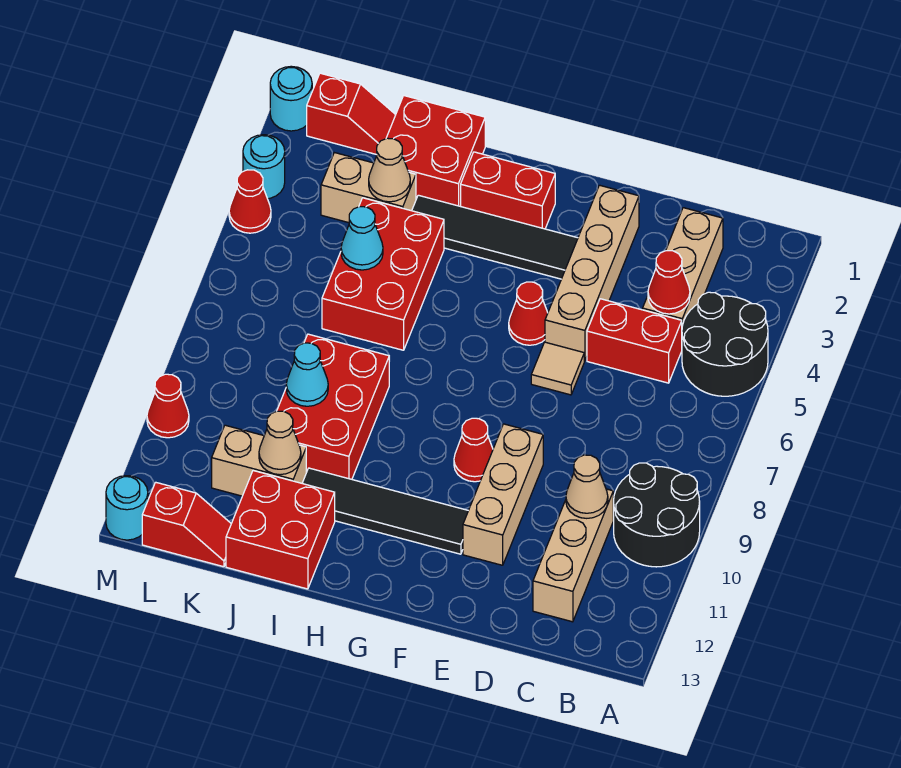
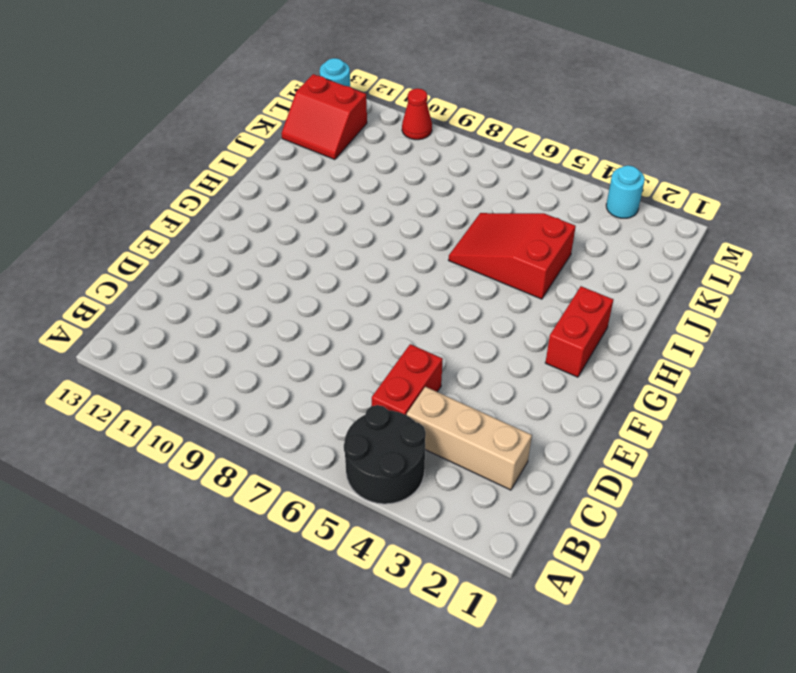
red 2x3 slope [449,213,576,299] -> red 2x3 brick [322,198,444,350]
red 2x2 slope [282,74,367,160] -> red 1x2 slope [142,482,231,567]
none -> black 2x2 round brick [614,463,700,567]
none -> tan 1x3 brick [533,489,613,622]
none -> tan 1x4 brick [545,185,639,361]
none -> tan 1x1 tile [531,342,584,395]

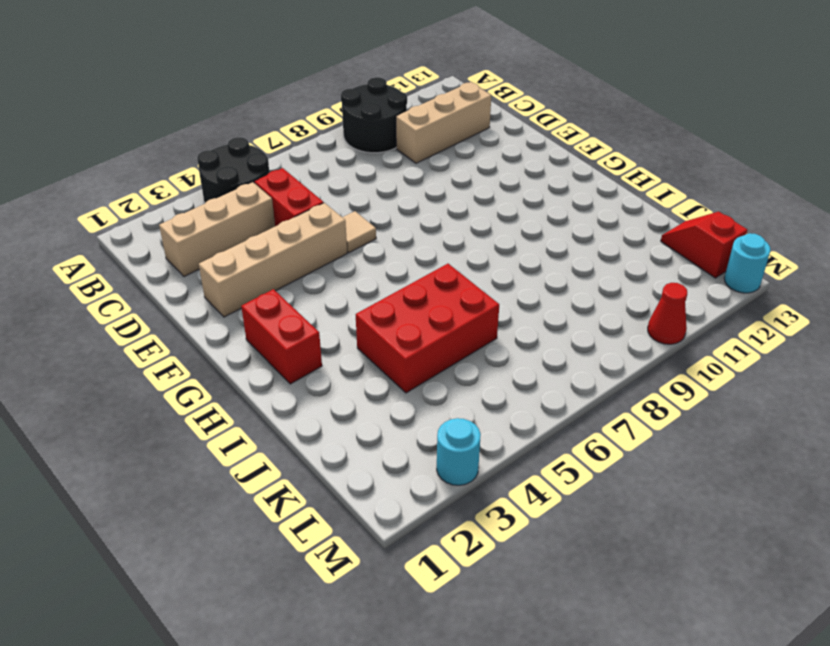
none -> tan 1x3 brick [463,424,543,565]
none -> black 1x4 tile [412,195,578,279]
none -> red 1x1 cone [509,282,548,345]
none -> red 1x1 cone [454,418,493,482]

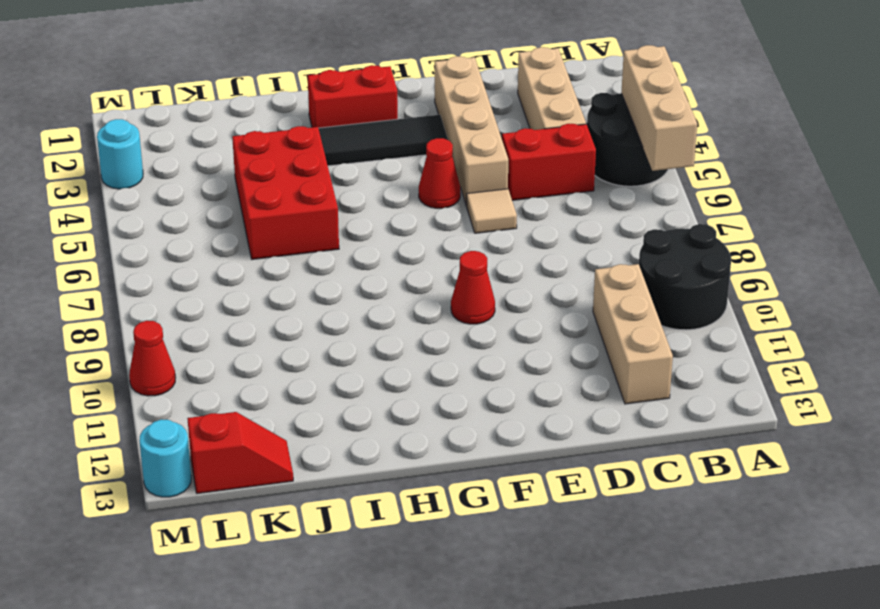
tan 1x3 brick [621,45,697,171] -> tan 1x3 brick moved to [463,424,543,565]
none -> black 1x4 tile [302,468,468,554]
none -> red 2x2 brick [386,96,485,206]
none -> red 2x3 brick [277,334,389,479]
none -> red 2x2 brick [226,471,335,589]

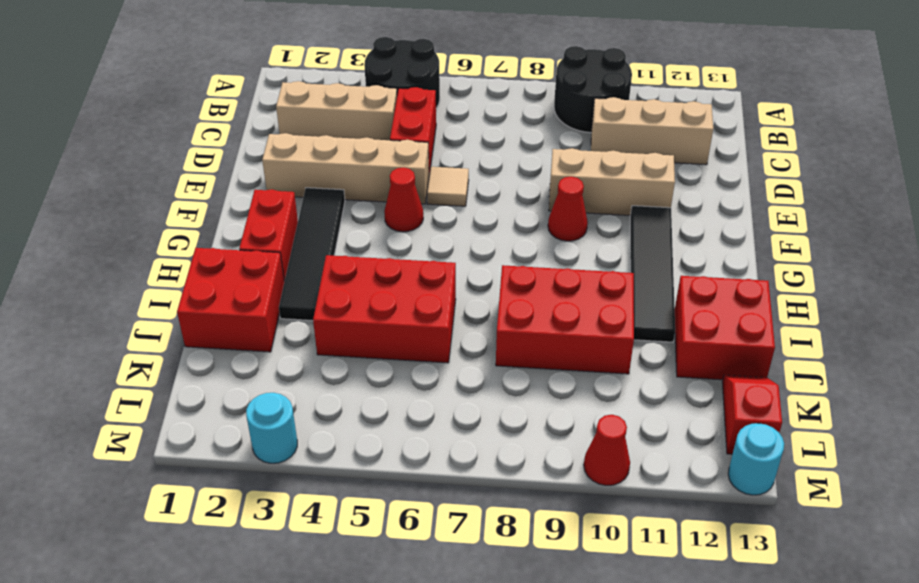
none -> tan 1x2 brick [321,153,416,223]
none -> tan 1x2 brick [212,425,306,496]
none -> red 1x2 slope [307,73,396,155]
none -> cyan 1x1 round brick [270,66,312,131]

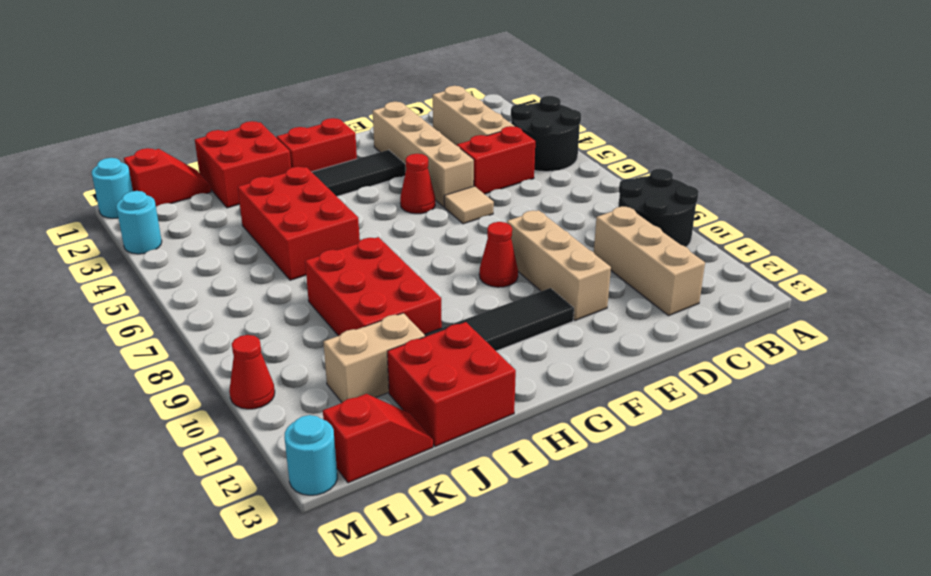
none -> tan 1x2 brick [321,153,416,223]
none -> red 1x1 cone [229,170,271,233]
none -> red 1x1 cone [648,251,690,314]
none -> tan 1x1 cone [566,455,608,518]

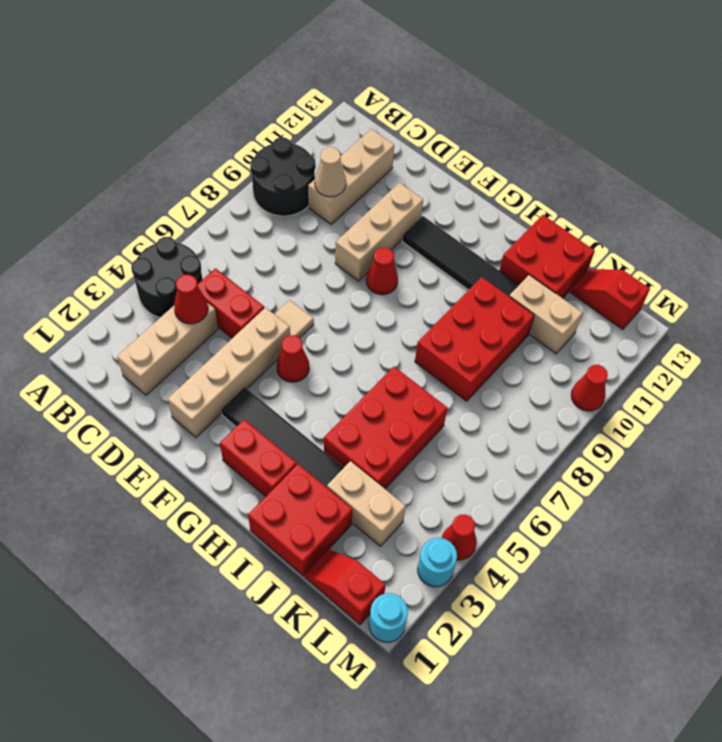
none -> cyan 1x1 round brick [106,476,148,540]
none -> tan 1x1 cone [369,138,410,202]
none -> cyan 1x1 cone [341,207,383,270]
none -> cyan 1x1 cone [286,343,328,406]

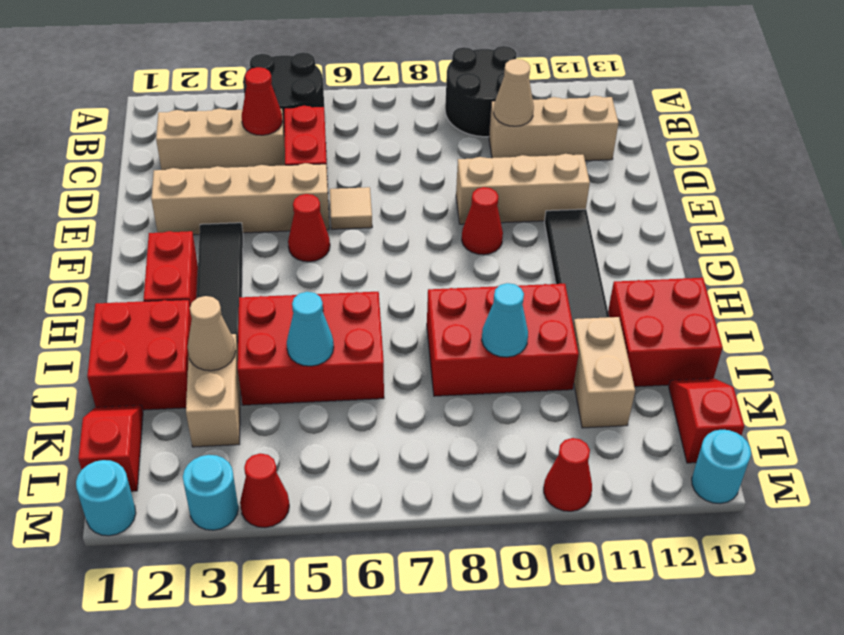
none -> tan 1x1 cone [259,411,301,475]

